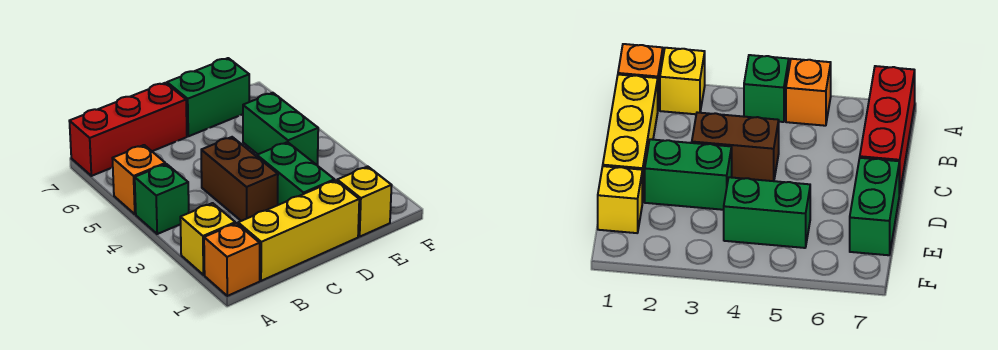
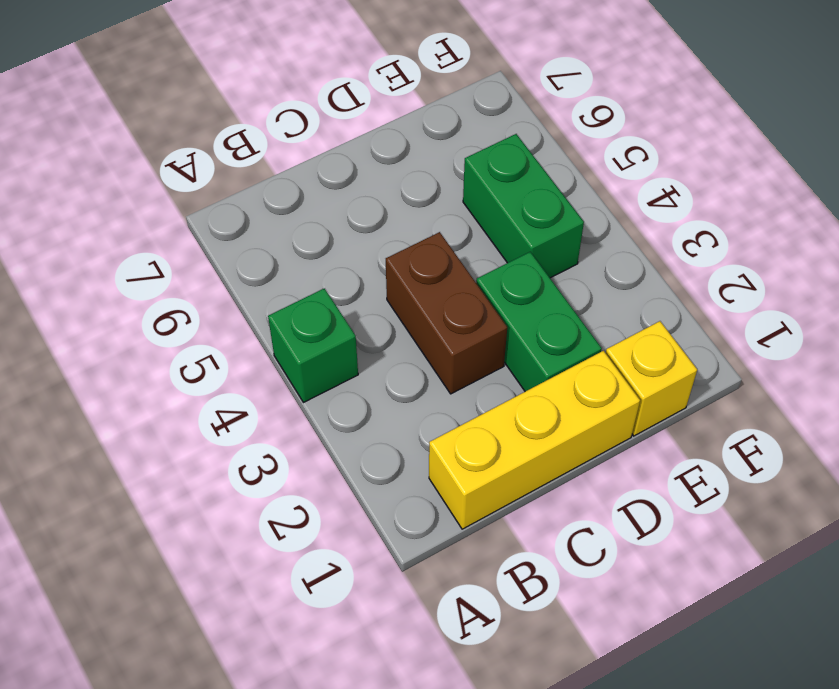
none -> orange 1x1 brick [204,223,260,296]
none -> yellow 1x1 brick [180,203,235,275]

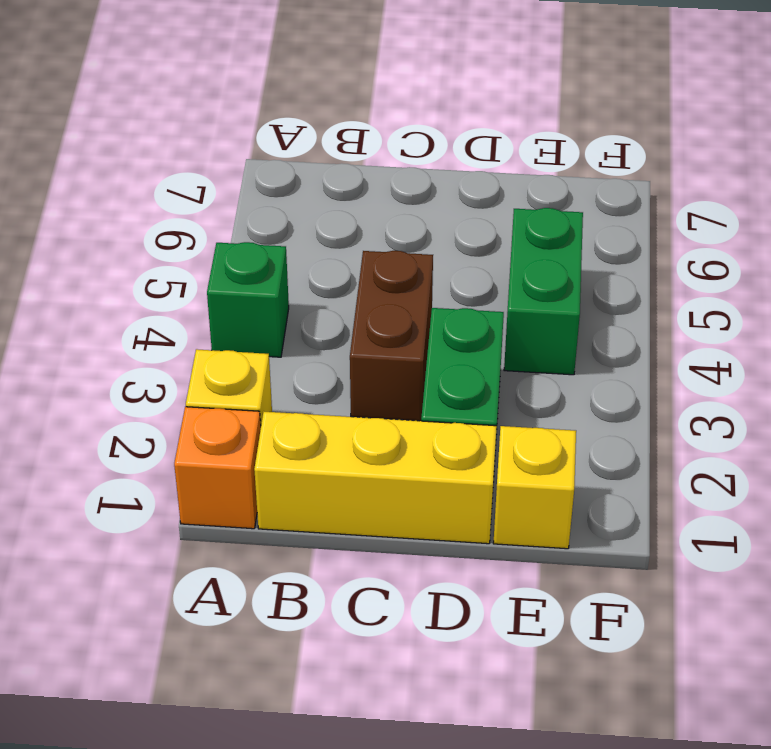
none -> orange 1x1 brick [112,145,165,214]
none -> red 1x3 brick [69,83,187,176]

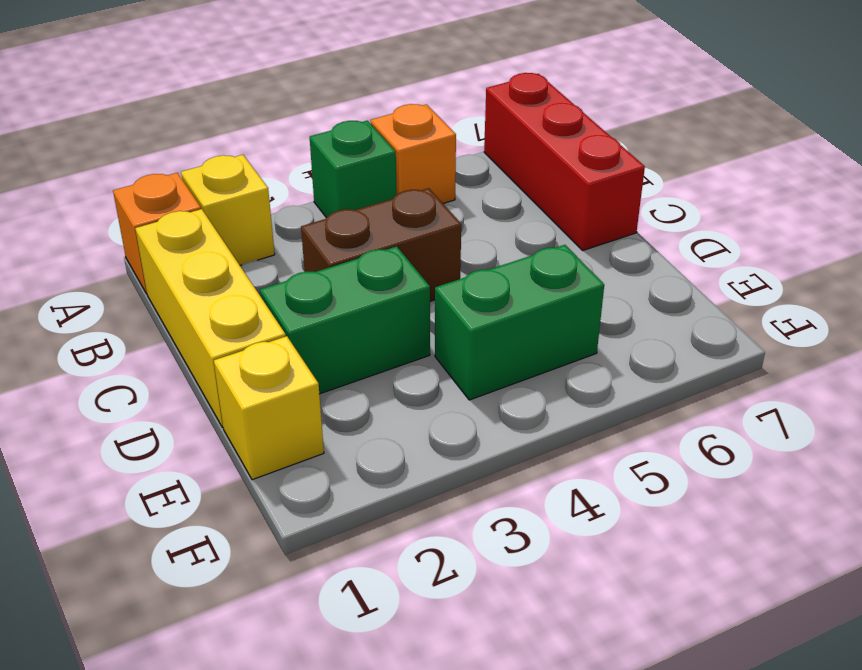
none -> green 1x2 brick [167,58,249,136]

